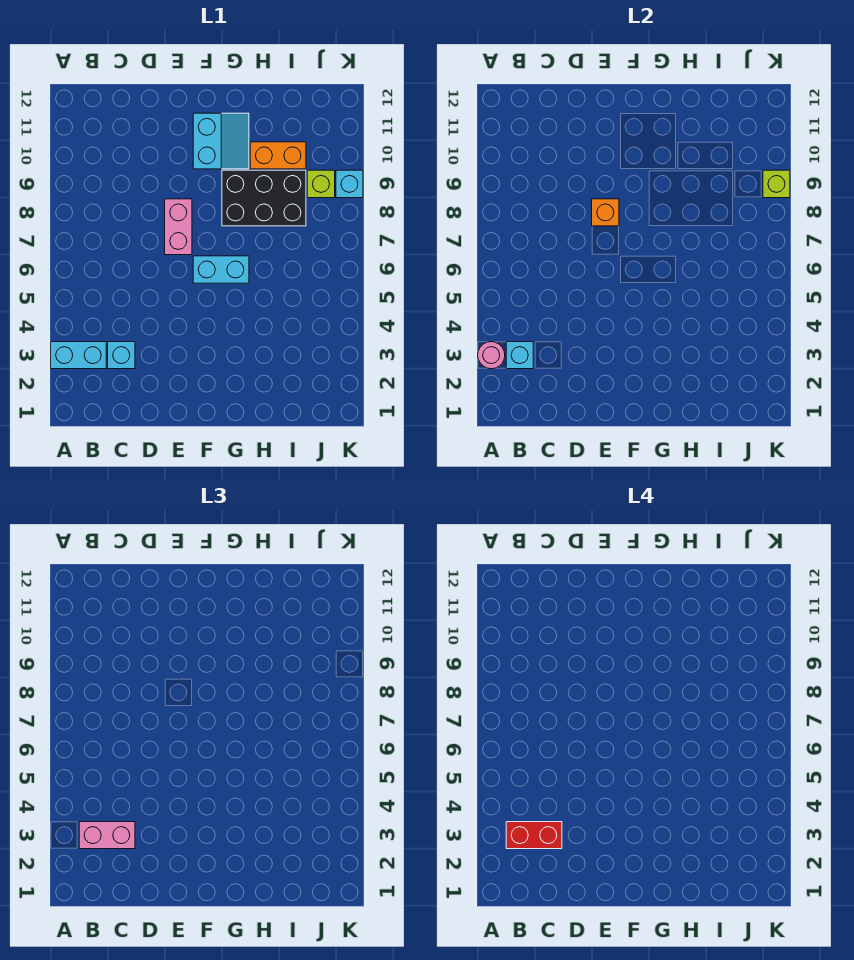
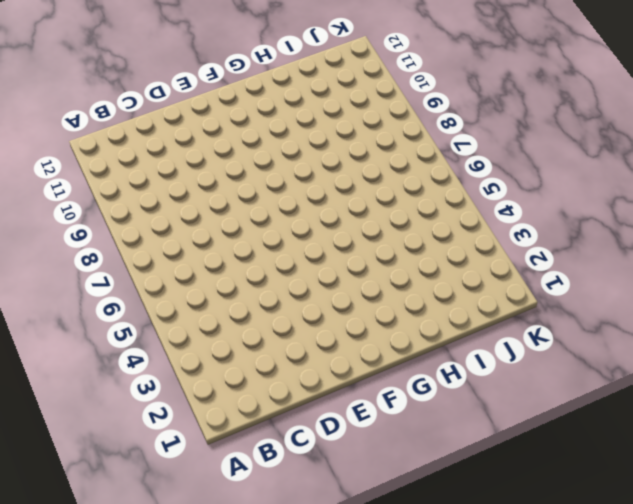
none -> cyan 1x2 brick [51,342,106,369]
none -> cyan 1x1 brick [108,342,135,369]
none -> pink 1x2 brick [165,199,192,255]

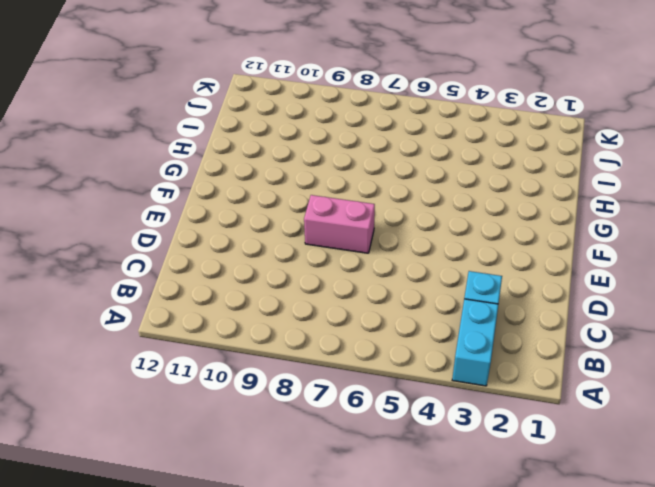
none -> cyan 1x2 brick [193,256,249,283]
none -> cyan 2x2 slope [193,113,249,169]
none -> black 2x3 brick [222,170,306,226]

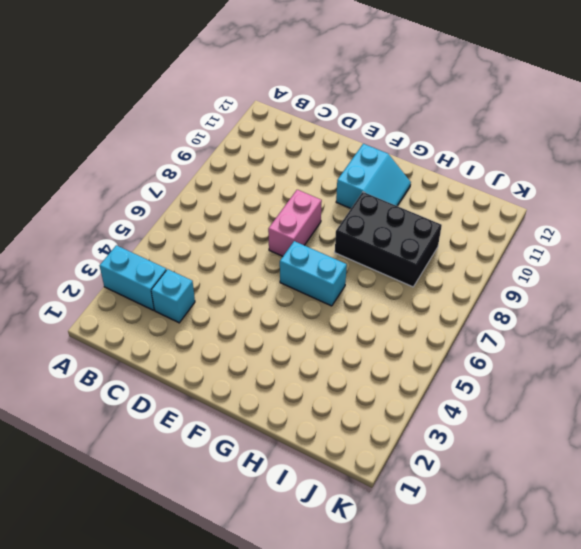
none -> orange 1x2 brick [250,142,306,169]
none -> lime 1x1 brick [307,170,335,198]
none -> cyan 1x1 brick [336,170,363,198]

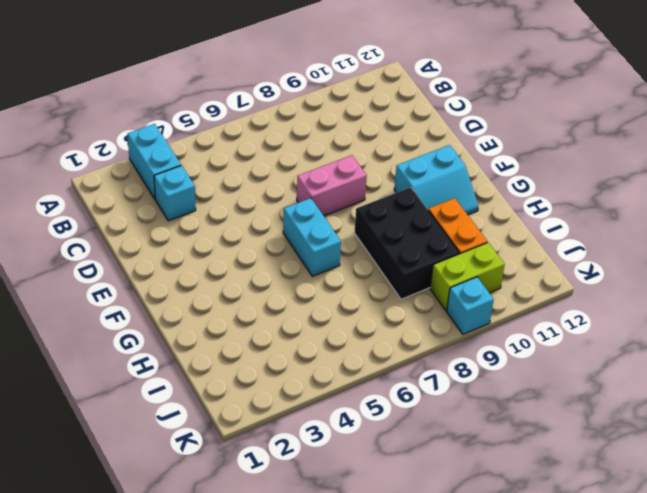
lime 1x2 brick [430,243,505,311] -> lime 1x1 brick [307,170,335,198]
none -> pink 1x1 round brick [478,342,505,369]
none -> cyan 1x1 brick [506,342,533,369]
none -> orange 1x1 brick [592,199,619,226]

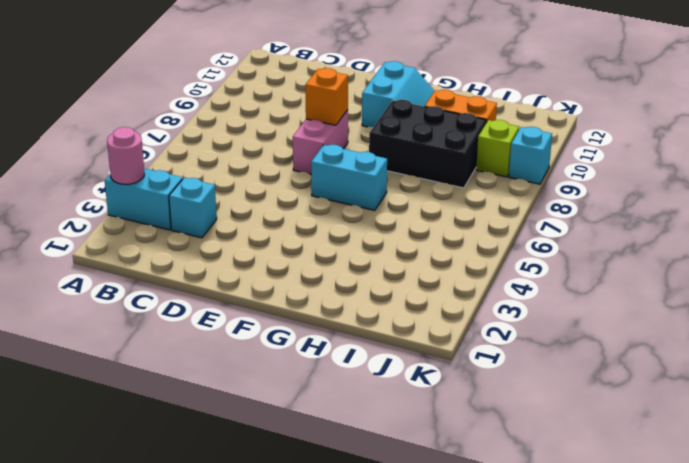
none -> cyan 1x1 brick [506,342,533,369]
none -> lime 1x1 brick [763,170,790,198]
none -> pink 1x2 brick [79,822,135,849]

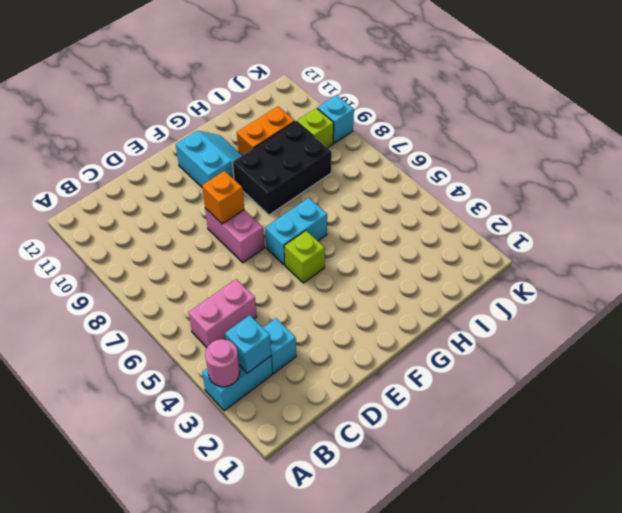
pink 1x2 brick [189,279,257,347] -> pink 1x2 brick moved to [79,822,135,849]
lime 1x1 brick [284,231,325,283] -> lime 1x1 brick moved to [763,170,790,198]
none -> red 1x2 brick [506,822,562,849]

